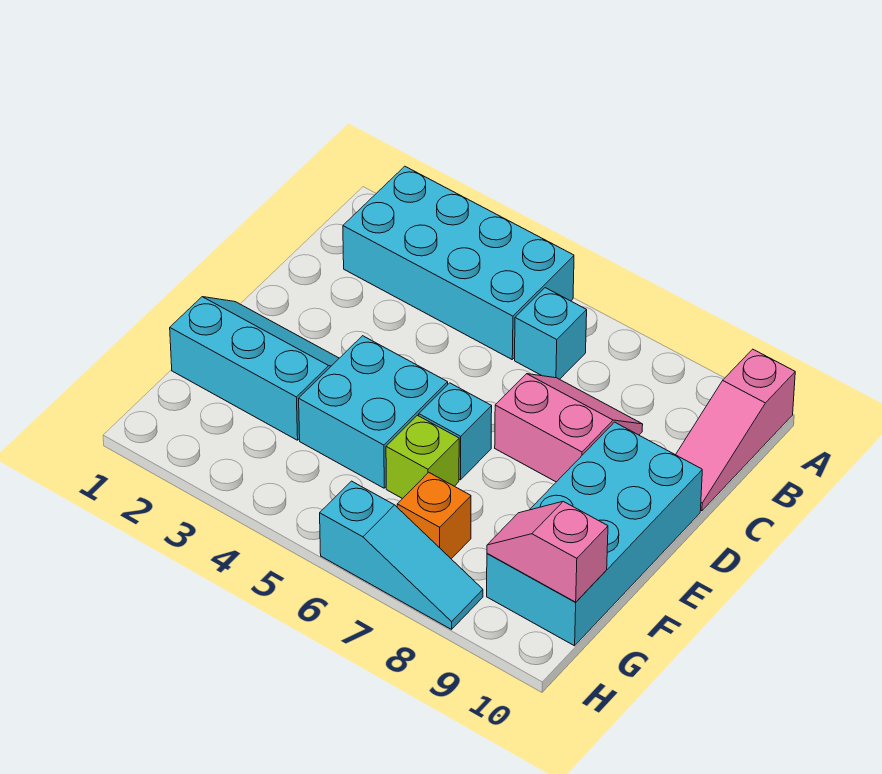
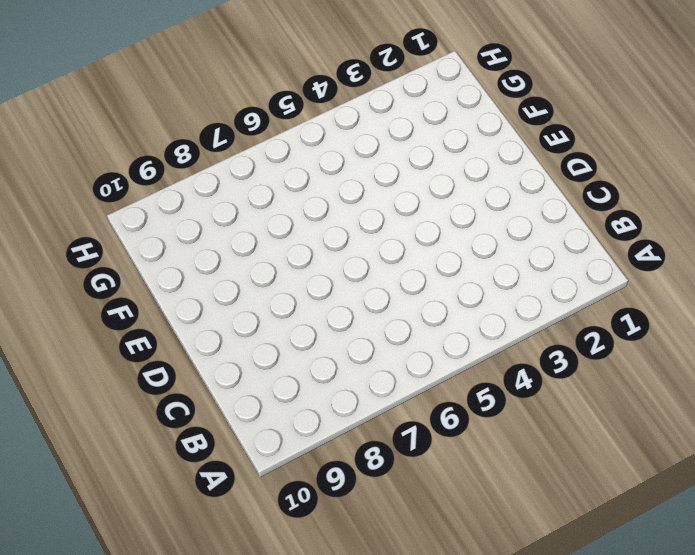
none -> cyan 2x4 brick [343,166,574,359]
none -> pink 1x3 slope [676,349,795,511]
none -> cyan 1x1 brick [515,288,587,379]

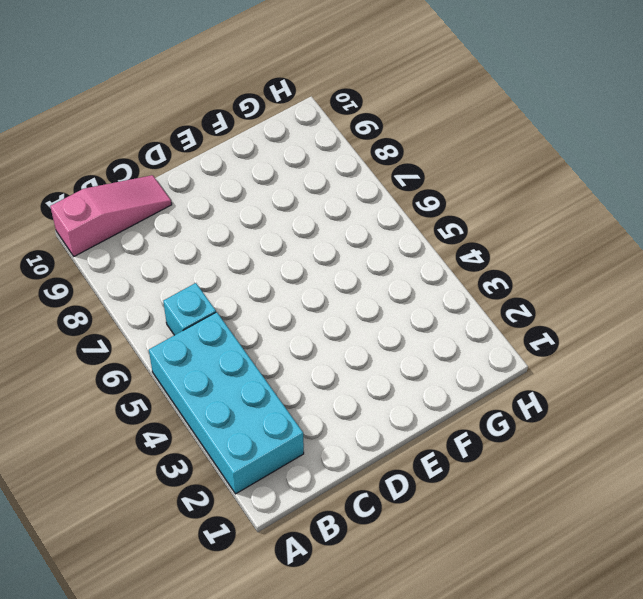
none -> pink 2x2 slope [495,374,643,482]
none -> cyan 2x4 brick [487,422,702,646]
none -> cyan 2x3 slope [170,297,339,440]

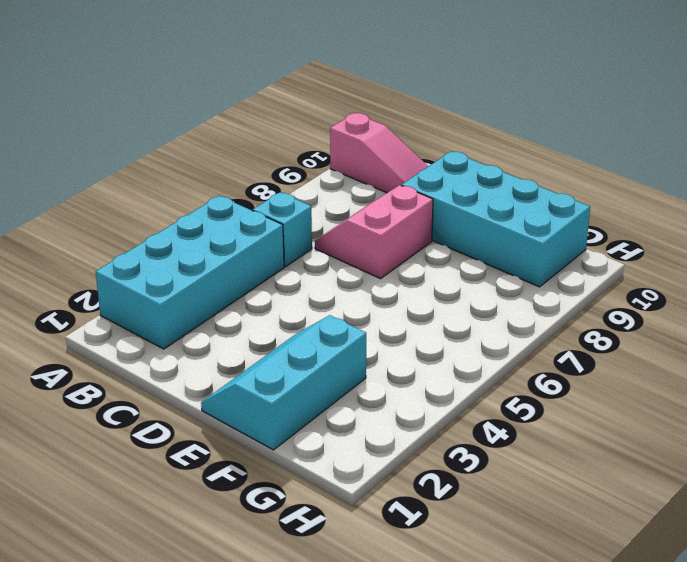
none -> cyan 2x2 brick [299,336,448,488]
none -> cyan 1x1 brick [419,383,492,480]
none -> lime 1x1 brick [386,415,459,499]

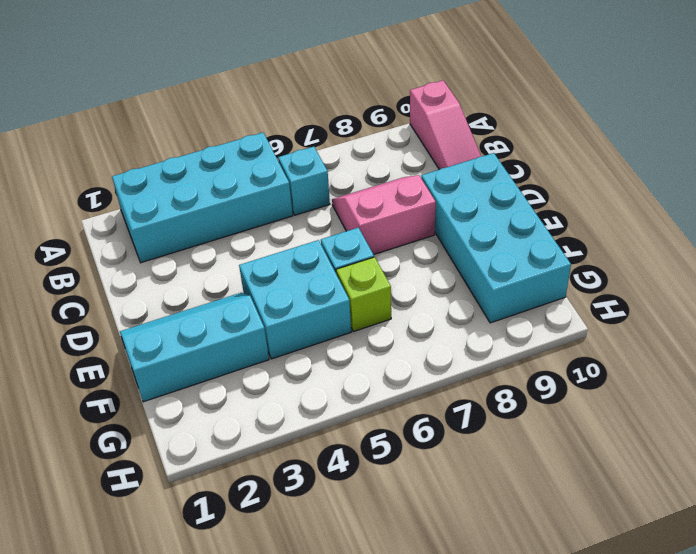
none -> orange 1x1 brick [397,472,471,559]
none -> cyan 1x3 slope [320,481,483,629]
none -> pink 1x2 slope [487,501,608,602]

